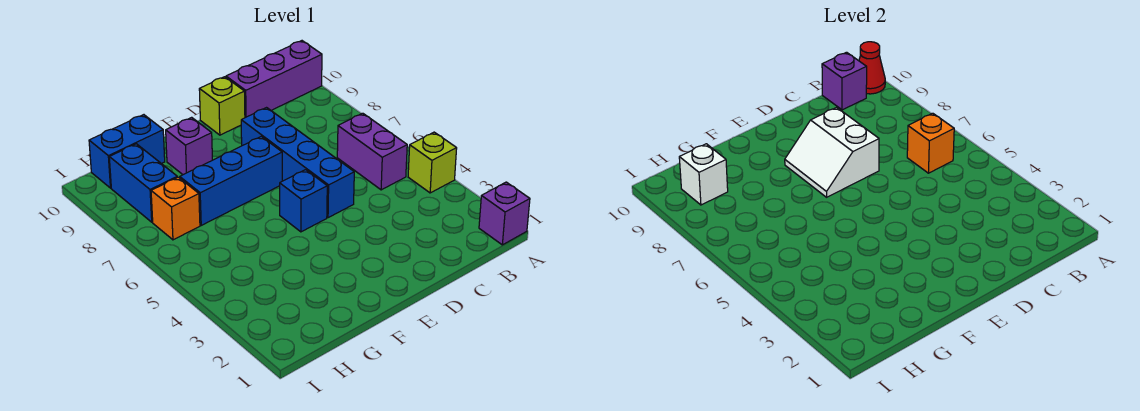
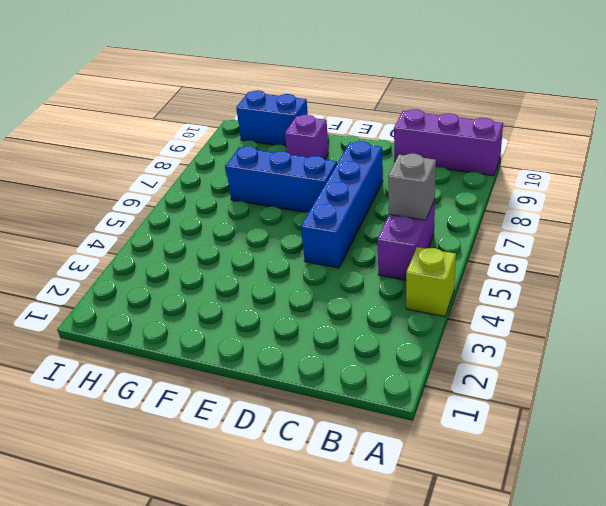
grey 1x1 brick [388,154,436,220] -> orange 1x1 brick [907,113,954,173]
none -> purple 1x1 brick [479,182,530,245]
none -> lime 1x1 brick [199,77,245,135]
none -> blue 1x1 brick [280,170,327,232]

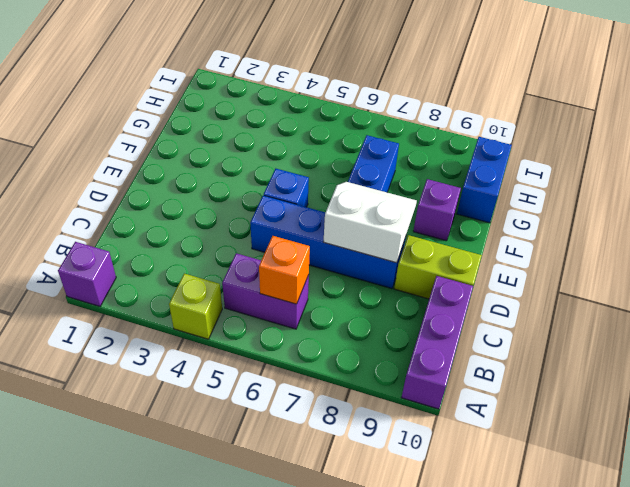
lime 1x2 brick [394,235,482,299] -> lime 1x1 brick [199,77,245,135]
none -> orange 1x1 brick [151,177,200,240]
none -> blue 1x2 brick [109,144,177,222]
none -> red 1x1 cone [859,42,885,94]

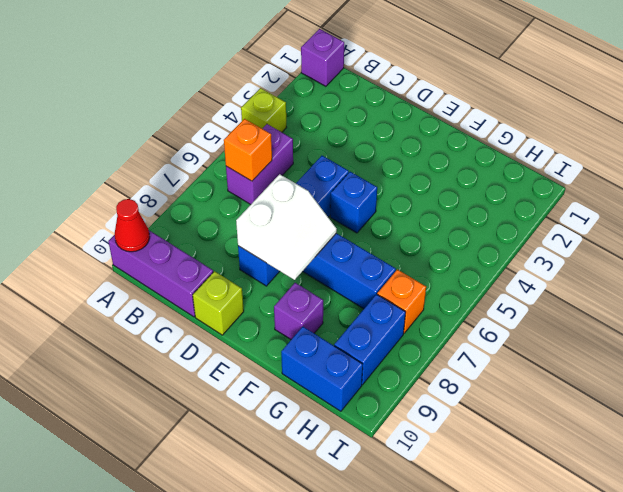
none -> purple 1x1 brick [822,52,867,110]
none -> white 1x1 brick [679,144,728,205]

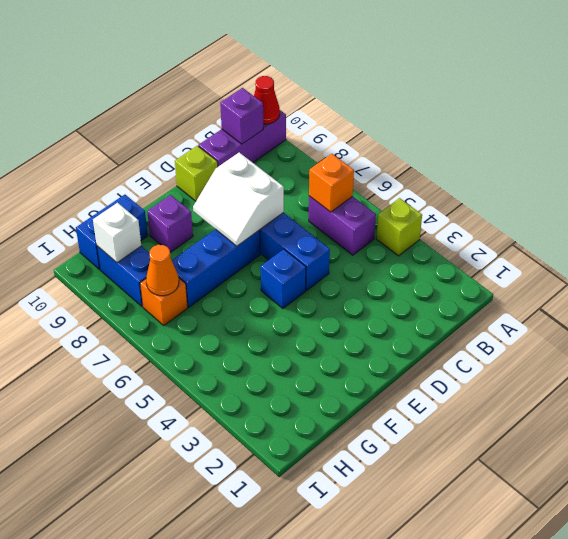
orange 1x1 cone [146,245,179,296] -> none
none -> purple 1x1 brick [479,182,530,245]

